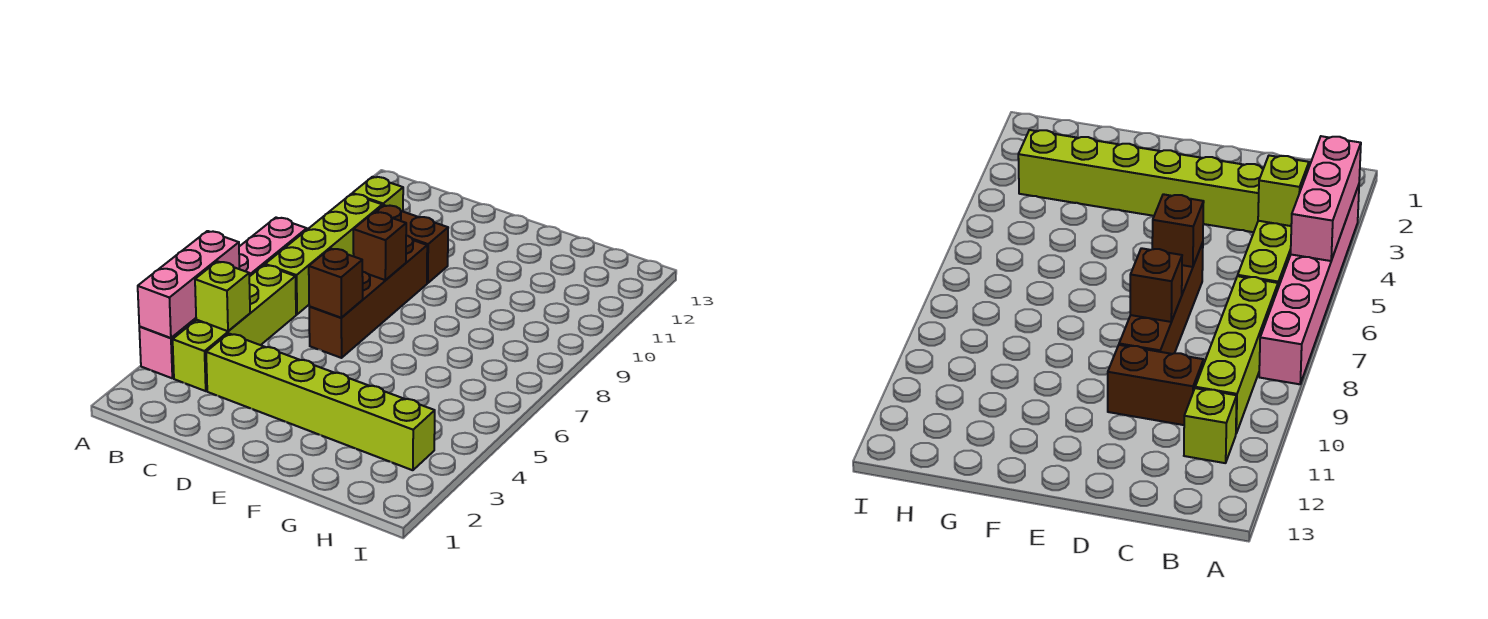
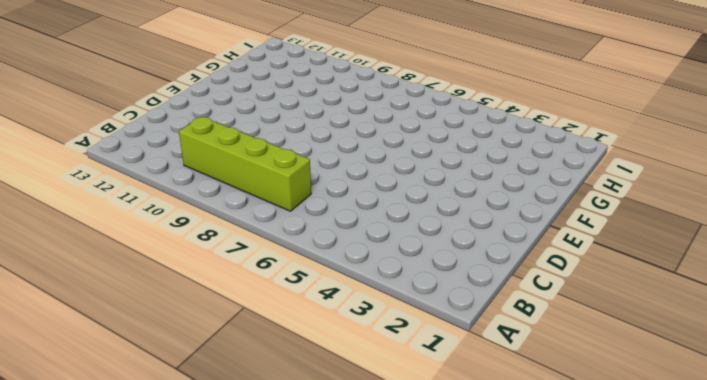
none -> pink 1x6 brick [139,218,307,378]
none -> lime 1x4 brick [173,265,296,391]

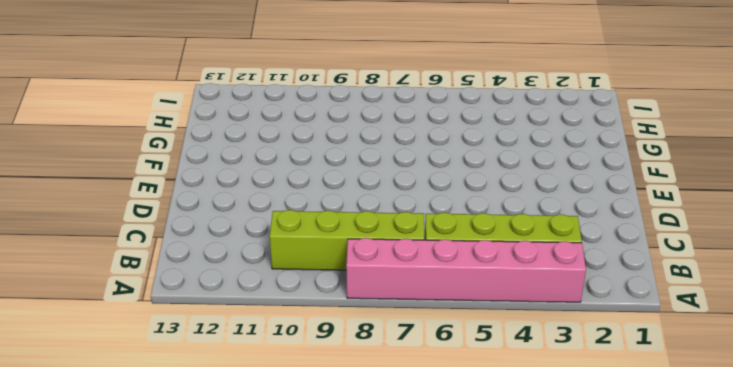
none -> lime 1x1 brick [352,177,403,211]
none -> lime 1x6 brick [206,333,435,470]

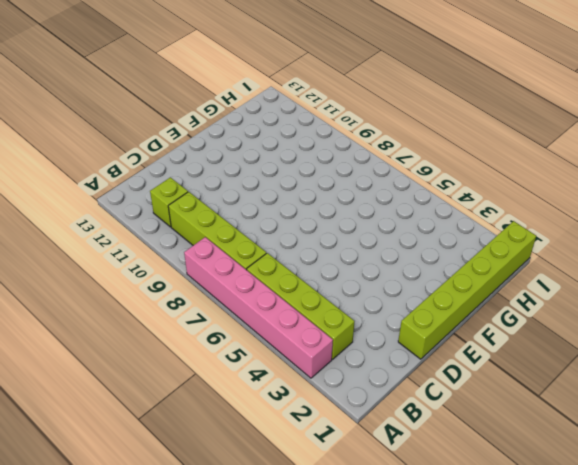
lime 1x6 brick [398,221,536,359] -> lime 1x6 brick moved to [206,333,435,470]
none -> brown 1x2 brick [376,205,448,283]
none -> brown 1x4 brick [309,235,427,358]

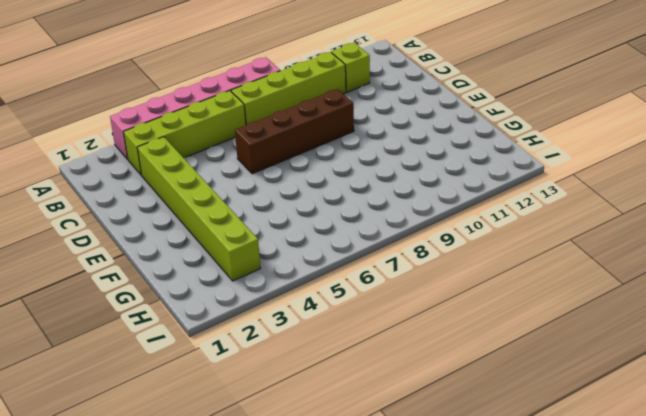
none -> brown 1x2 brick [376,205,448,283]
none -> pink 1x3 brick [138,231,240,338]

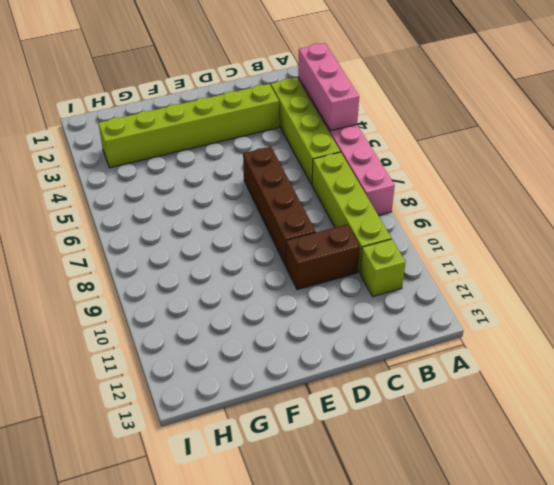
none -> lime 1x1 brick [195,261,250,331]
none -> brown 1x1 brick [309,248,363,318]

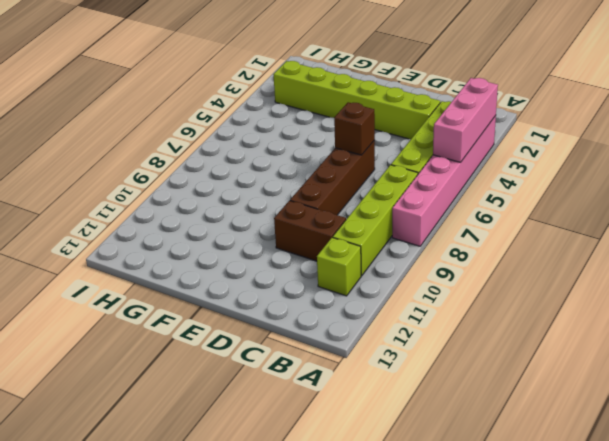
none -> lime 1x1 brick [195,261,250,331]
none -> brown 1x1 brick [353,212,406,280]

